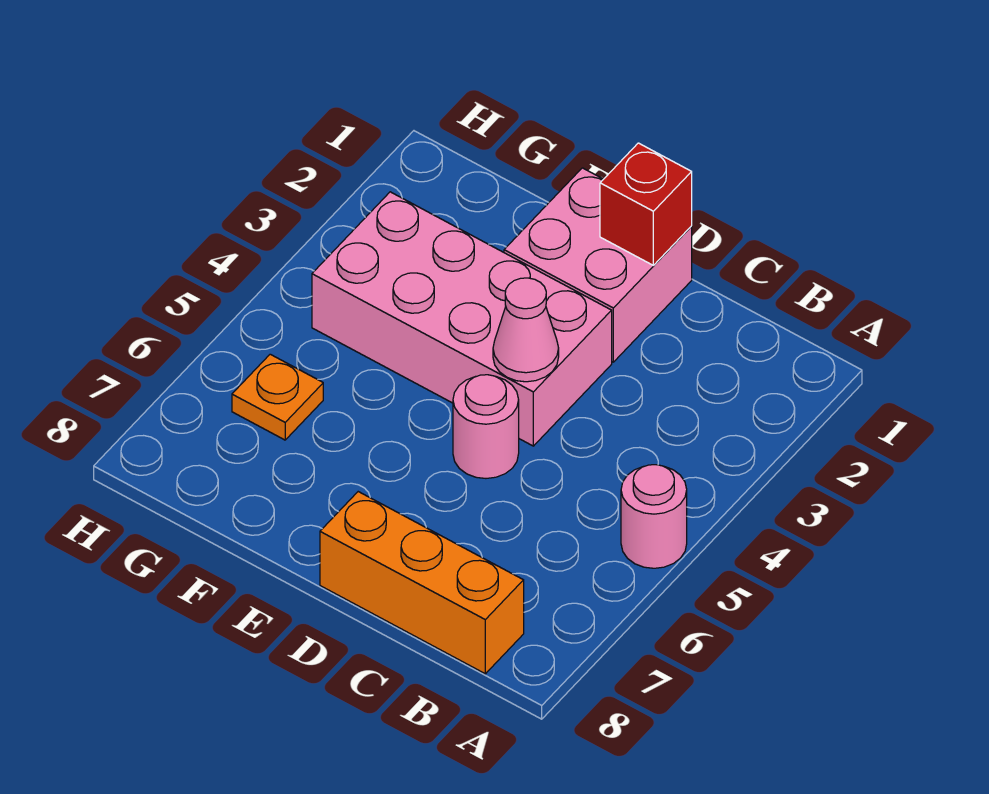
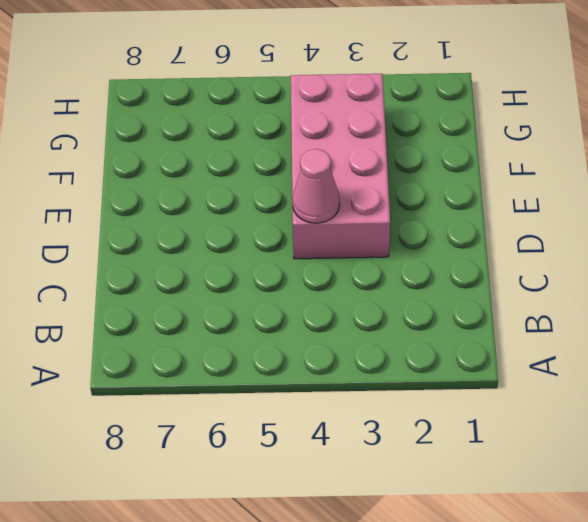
none -> pink 1x1 round brick [621,465,687,568]
none -> orange 1x3 brick [320,492,524,674]

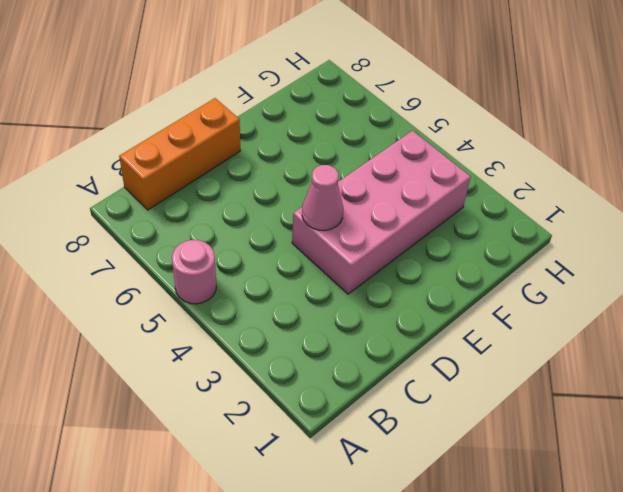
none -> pink 2x2 brick [504,168,692,362]
none -> pink 1x1 round brick [453,375,519,478]

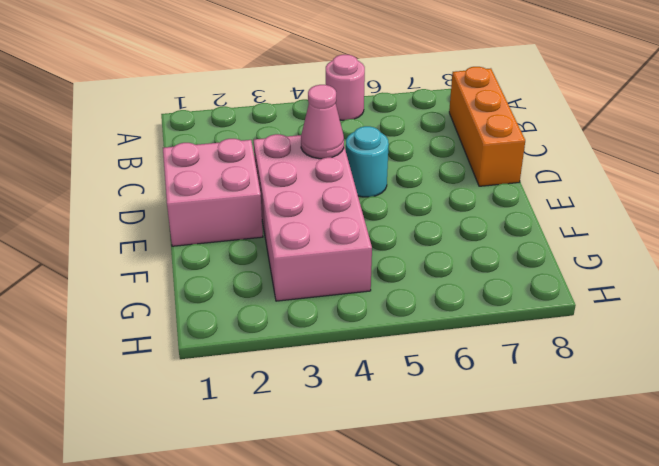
cyan 1x1 round brick [346,126,389,197] -> pink 1x1 round brick [453,375,519,478]
none -> orange 1x1 plate [232,354,323,440]
none -> red 1x1 brick [600,143,692,265]

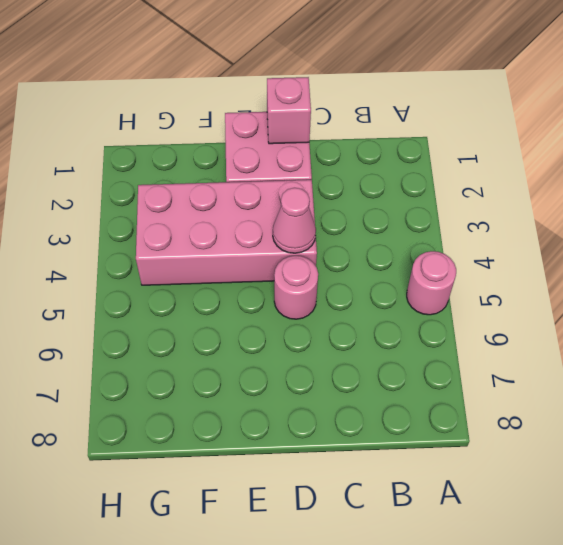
pink 1x1 brick [267,77,311,144] -> red 1x1 brick [600,143,692,265]
none -> orange 1x3 brick [320,492,524,674]
none -> orange 1x1 plate [232,354,323,440]

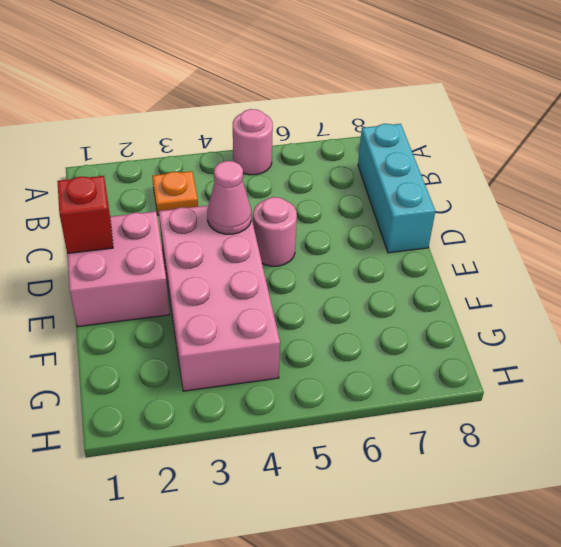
orange 1x1 plate [152,171,198,215] -> orange 1x1 plate moved to [232,354,323,440]
cyan 1x3 brick [358,124,435,253] -> orange 1x3 brick [320,492,524,674]

